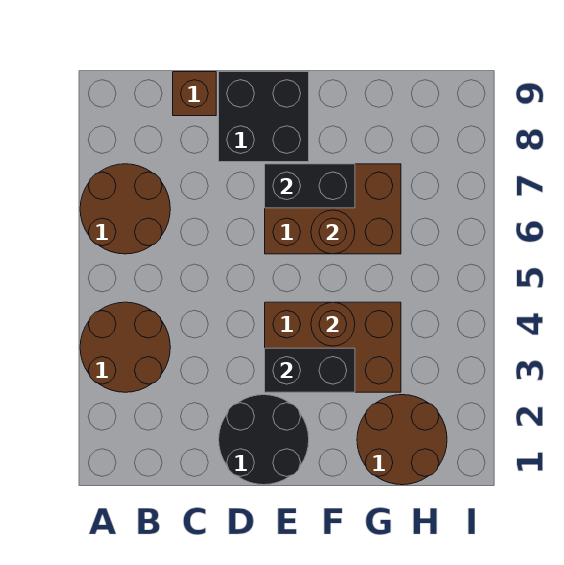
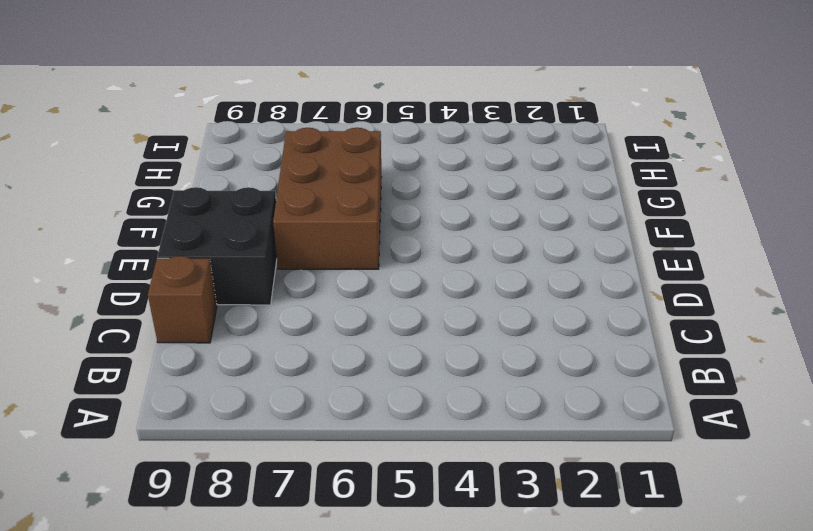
none -> brown 2x2 round brick [80,302,170,392]
none -> brown 2x2 round brick [80,164,170,254]
none -> black 2x2 round brick [219,395,309,485]

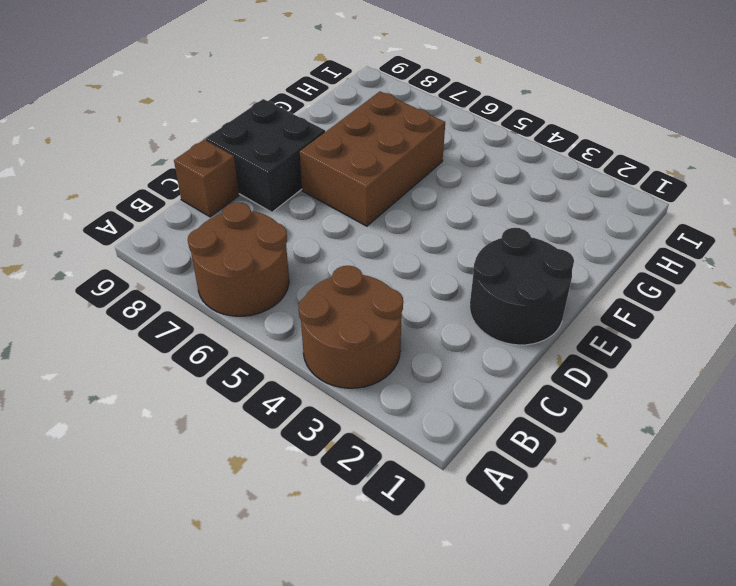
none -> brown 2x3 brick [265,302,401,392]
none -> brown 2x2 round brick [357,395,447,485]
none -> black 1x2 brick [265,348,355,392]

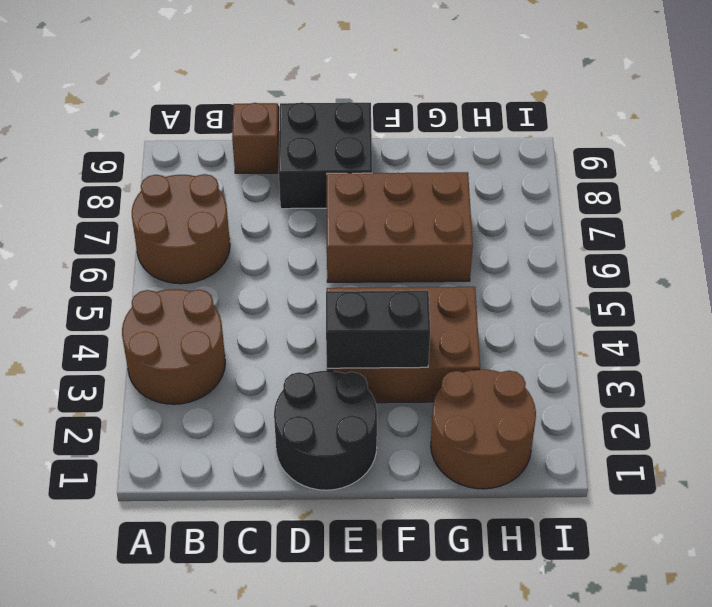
none -> black 1x2 brick [265,164,355,208]
none -> brown 1x1 round brick [311,302,355,346]
none -> brown 1x1 round brick [311,210,355,254]

